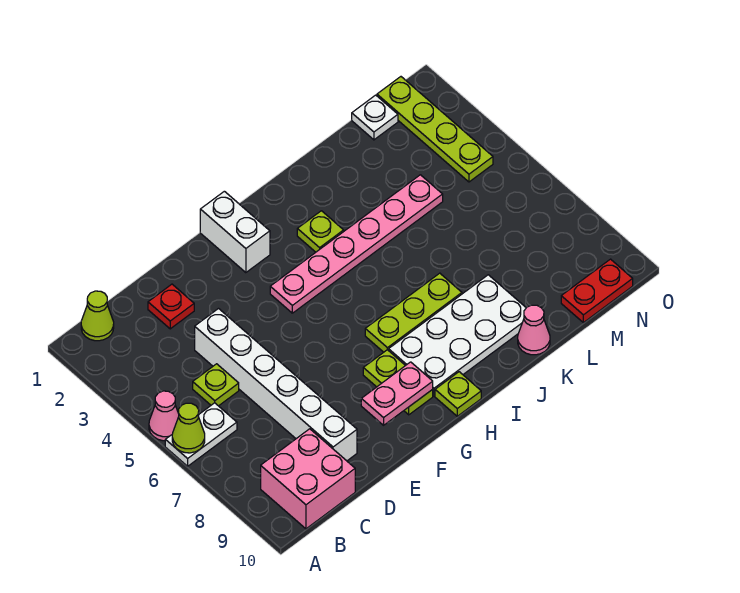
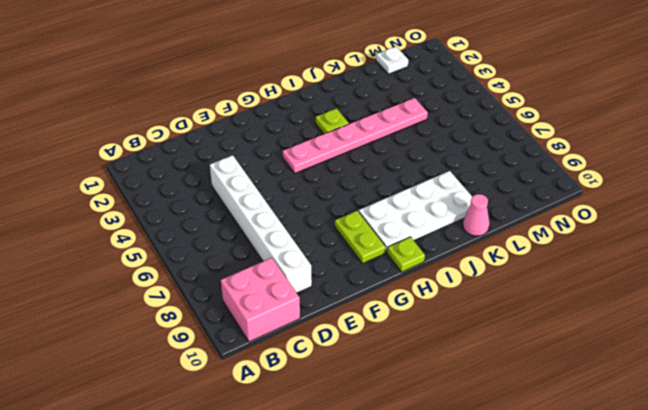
none -> pink 1x1 cone [149,391,179,441]
none -> white 1x2 plate [165,403,237,466]
none -> lime 1x1 cone [81,291,114,341]

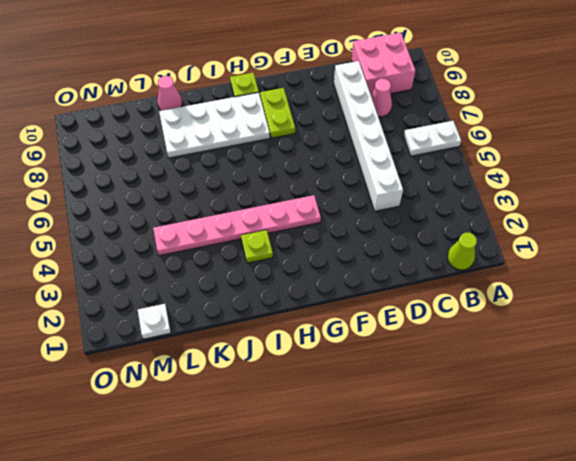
pink 1x1 cone [371,79,392,117] -> pink 1x1 cone moved to [149,391,179,441]
none -> lime 1x1 plate [193,364,239,406]
none -> red 1x1 plate [148,284,194,329]
none -> white 1x2 brick [200,191,270,273]

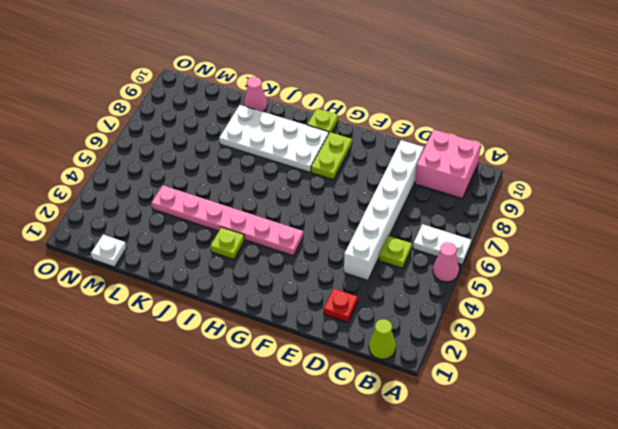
none -> white 1x2 brick [200,191,270,273]
none -> lime 1x3 plate [365,273,462,352]
none -> red 1x2 plate [561,259,633,323]

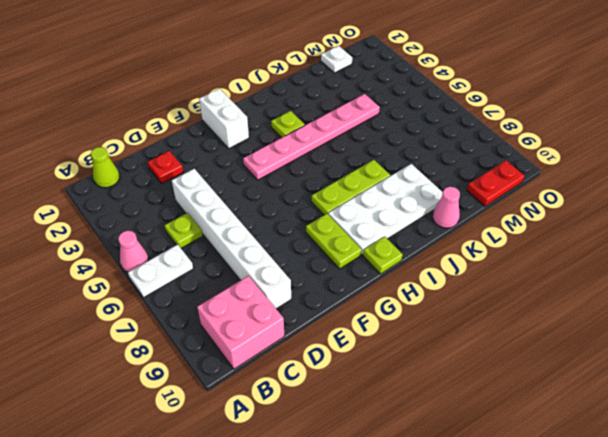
none -> lime 1x4 plate [377,77,493,182]
none -> lime 1x1 cone [172,403,205,453]
none -> pink 1x2 plate [361,362,433,425]

